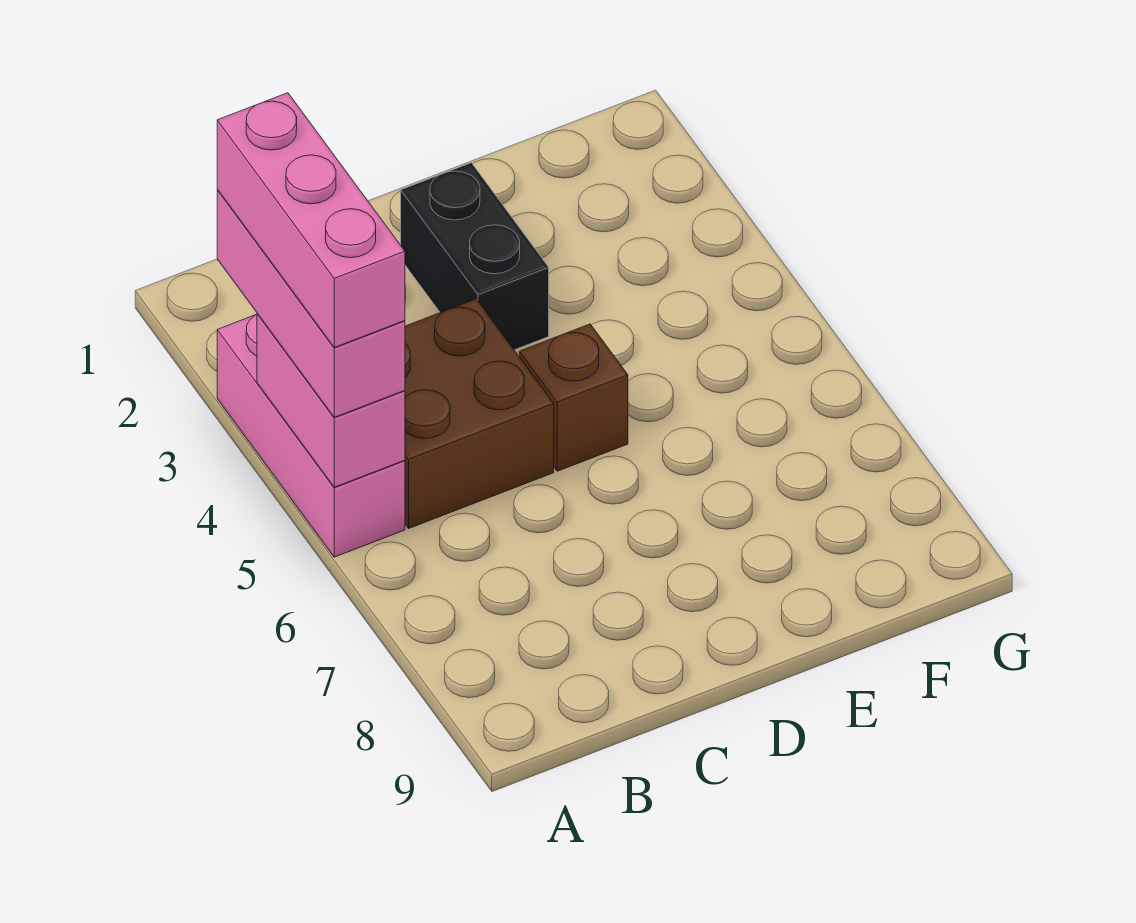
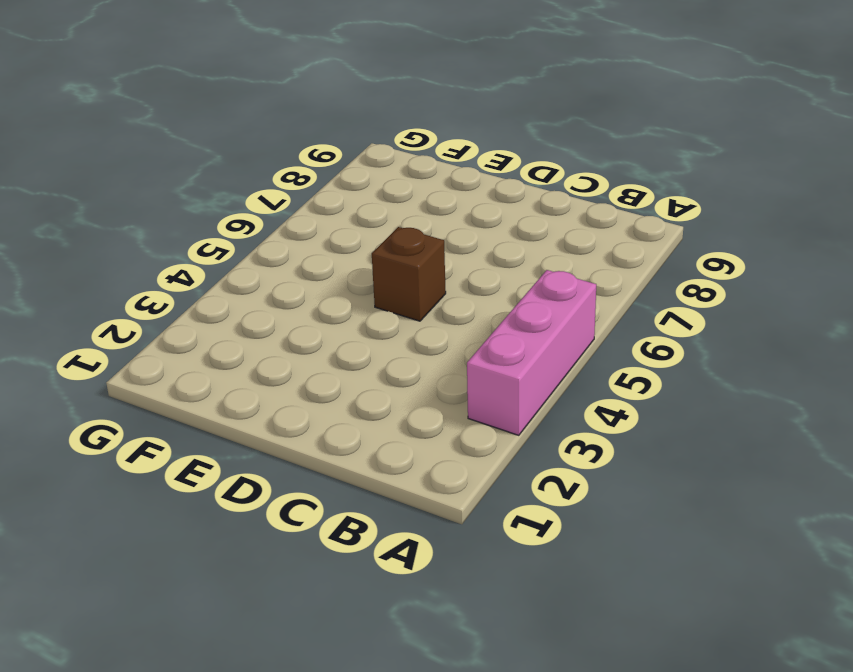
none -> brown 2x2 brick [405,299,554,528]
none -> black 1x2 brick [401,163,549,350]

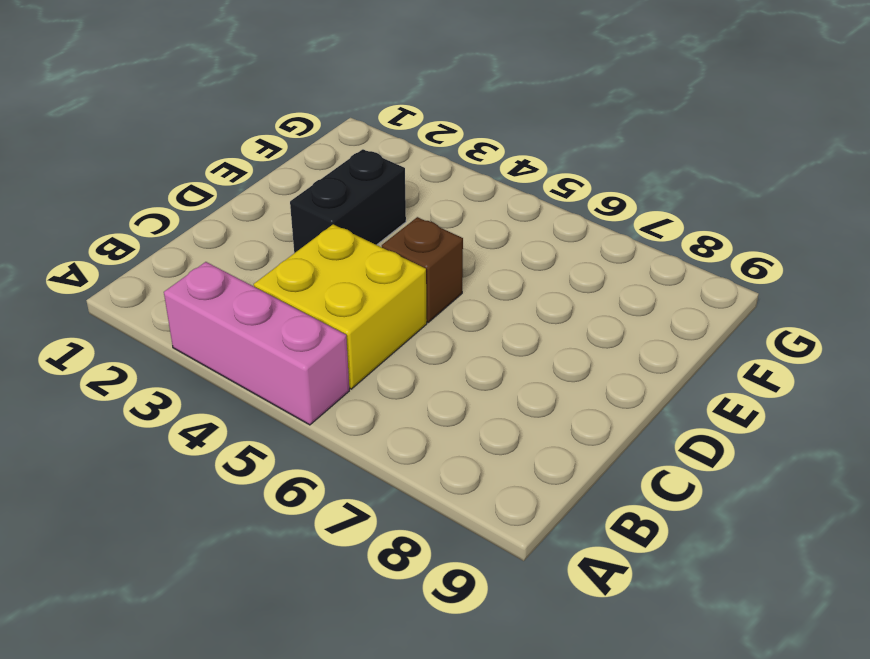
yellow 2x2 brick [254,224,427,389] -> brown 2x2 brick [405,299,554,528]
black 1x2 brick [290,149,406,253] -> black 1x2 brick turned to [401,163,549,350]
none -> pink 1x2 brick [257,314,405,487]
none -> pink 1x3 brick [217,190,405,417]

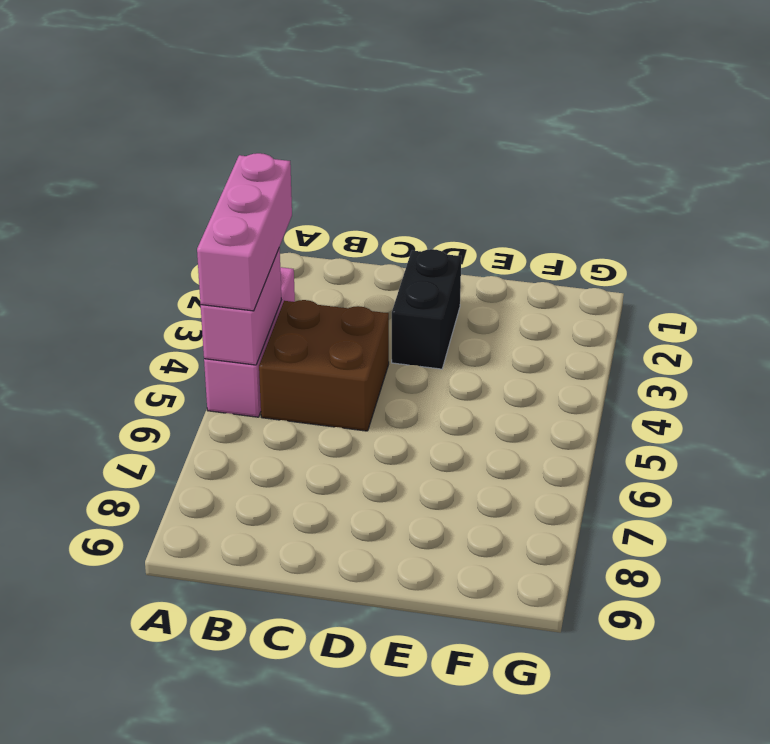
none -> brown 1x1 brick [520,324,628,471]
none -> pink 1x3 brick [217,93,405,347]

